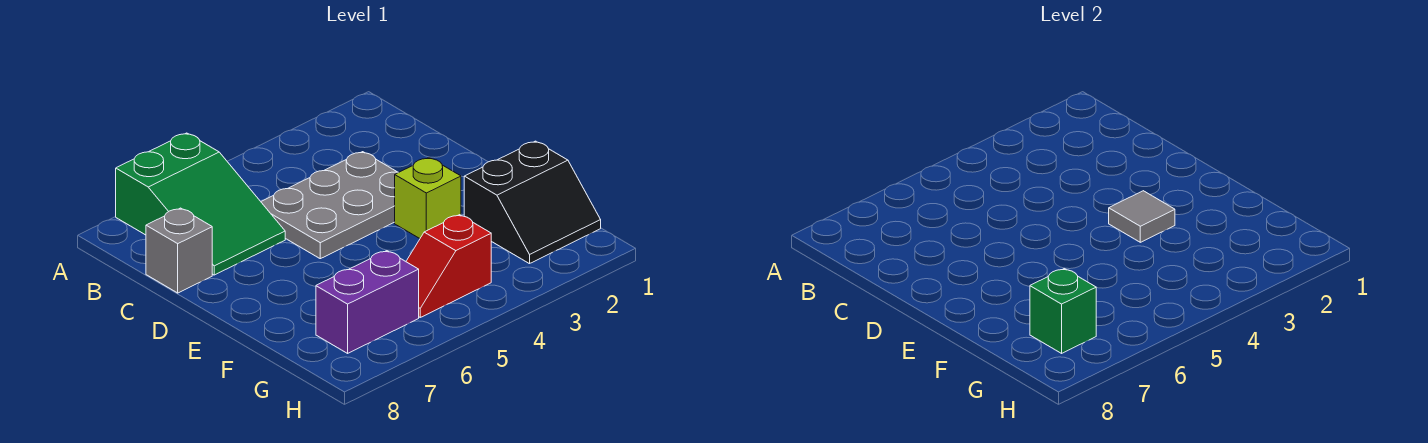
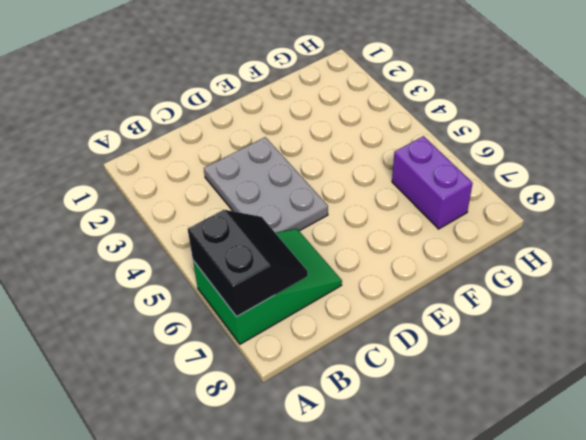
black 2x2 slope [188,210,308,317] -> black 2x2 slope moved to [464,141,601,264]
none -> grey 1x1 brick [146,208,212,293]
none -> lime 1x1 brick [395,158,461,238]

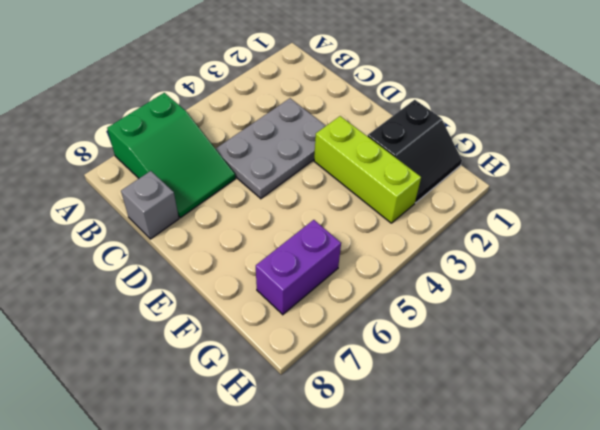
lime 1x3 brick [314,116,421,223] -> lime 1x1 brick [395,158,461,238]
none -> red 1x2 slope [406,215,491,317]
none -> grey 1x1 tile [1109,191,1175,242]

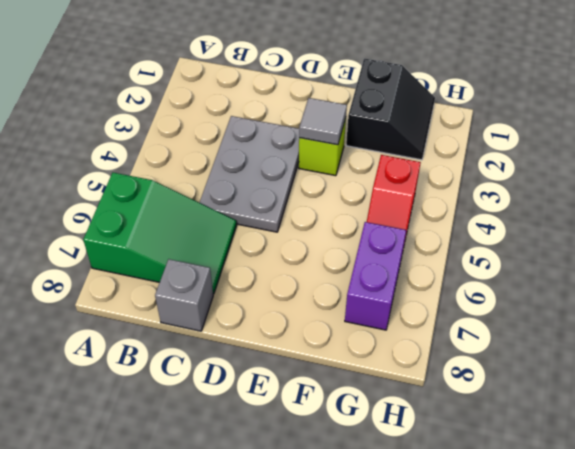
none -> green 1x1 brick [1030,268,1096,353]

